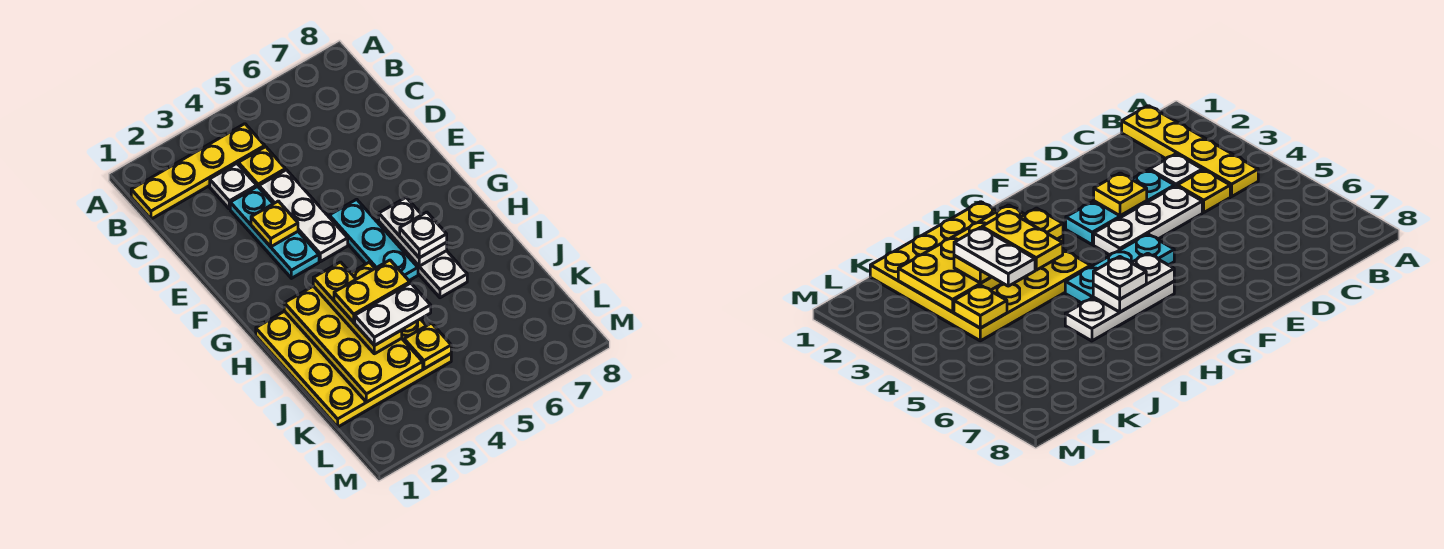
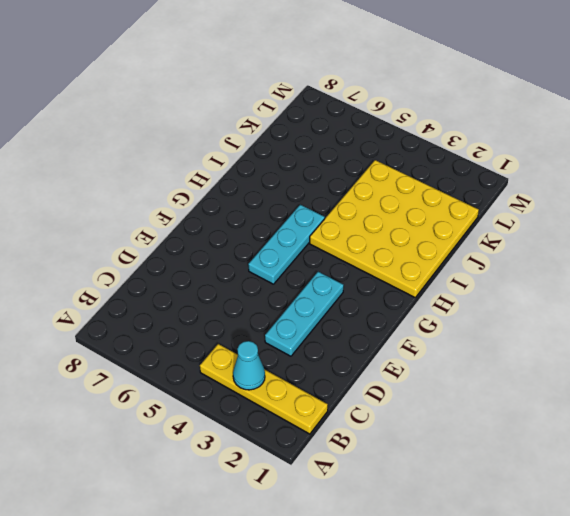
cyan 1x1 cone [233,341,265,390] -> none
none -> white 1x1 plate [210,163,257,209]
none -> yellow 1x1 plate [238,147,285,187]
none -> white 1x3 plate [259,170,348,262]

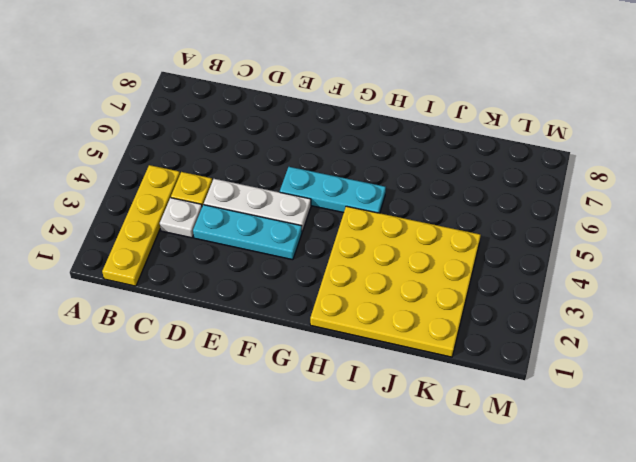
none -> white 1x3 plate [379,222,467,298]
none -> yellow 1x1 plate [251,201,298,247]
none -> white 1x2 plate [379,198,447,266]

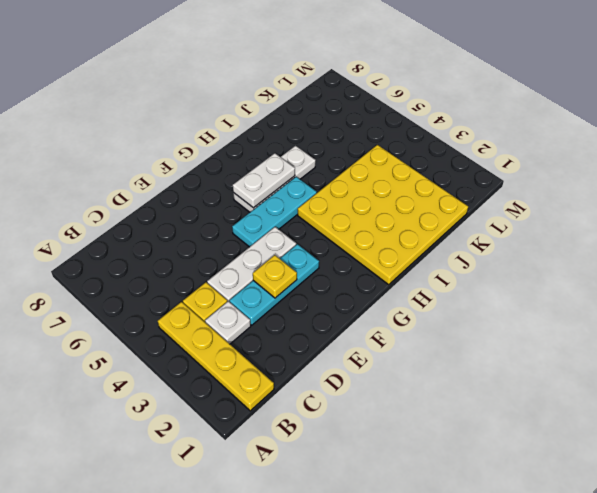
none -> yellow 2x4 plate [284,286,423,402]
none -> yellow 1x1 plate [404,323,451,369]
none -> yellow 1x3 plate [313,262,402,354]

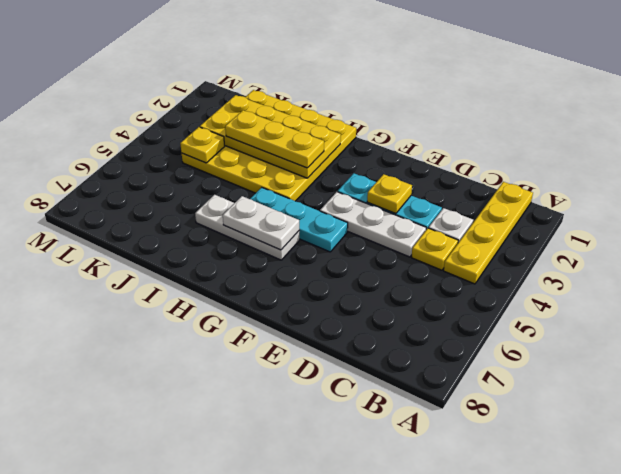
none -> white 1x1 plate [400,212,447,258]
none -> yellow 1x2 plate [334,260,410,322]
none -> white 1x2 plate [355,283,431,346]

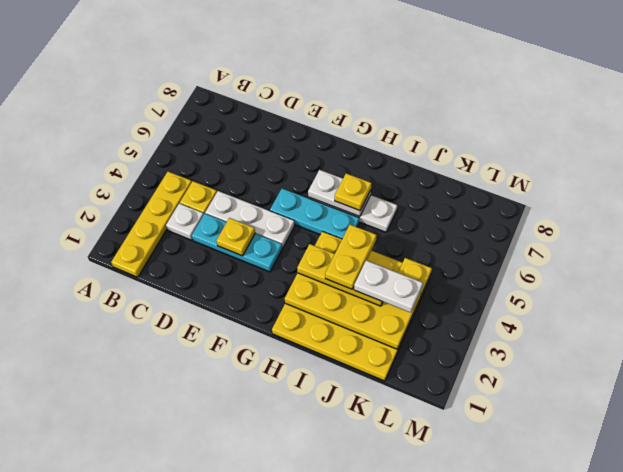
yellow 1x1 plate [335,173,372,210] -> white 1x1 plate [400,212,447,258]
white 1x2 plate [354,260,423,313] -> white 1x2 plate turned to [355,283,431,346]

